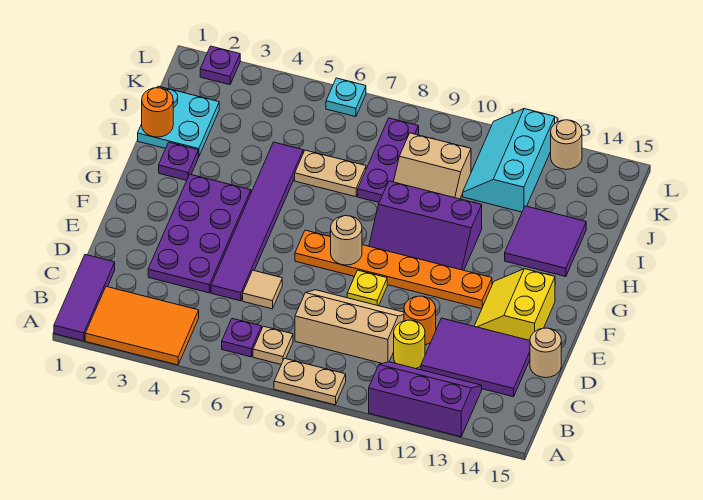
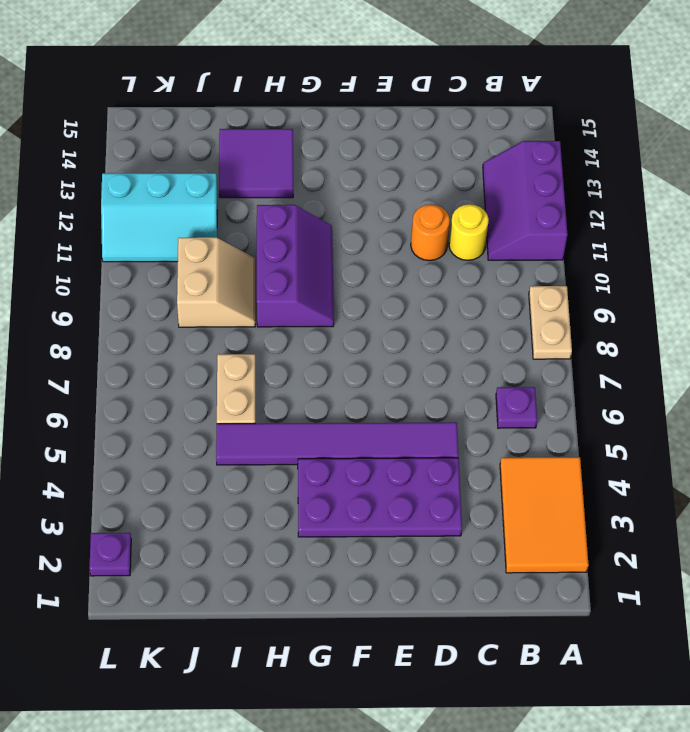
none -> purple 1x3 tile [54,255,115,341]
none -> tan 1x1 plate [253,326,293,364]
none -> tan 2x3 slope [295,290,404,364]
none -> purple 2x3 tile [421,318,530,397]

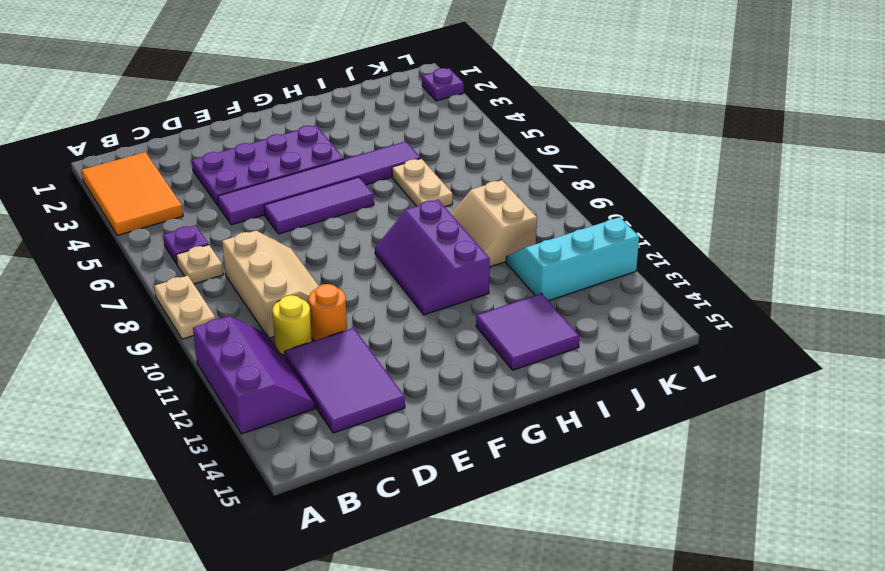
purple 1x3 tile [264,177,374,234] -> purple 1x3 tile moved to [54,255,115,341]
none -> tan 1x1 tile [243,270,282,309]
none -> tan 1x1 round brick [530,328,561,378]
none -> yellow 1x1 plate [347,270,387,306]
none -> yellow 2x2 slope [474,269,555,340]

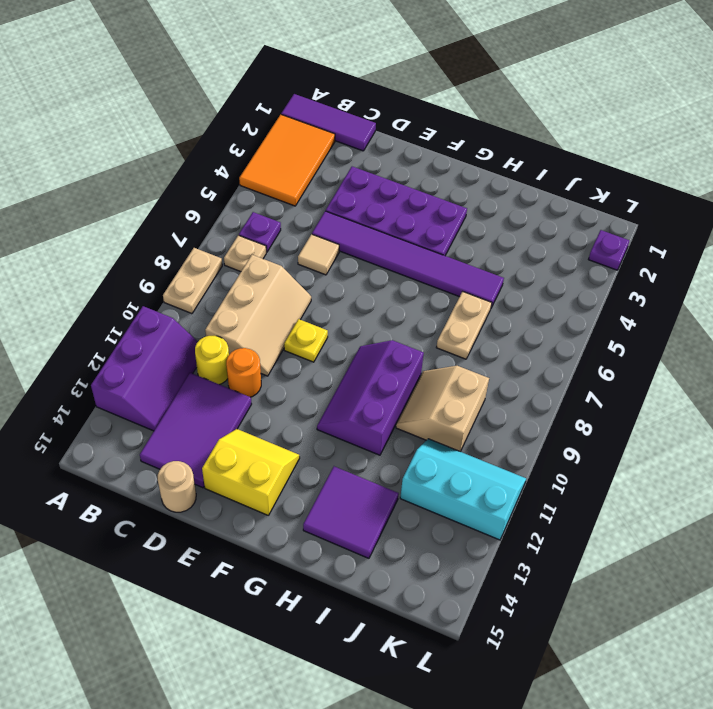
none -> orange 1x6 plate [295,230,492,309]
none -> purple 1x1 plate [159,142,198,180]
none -> cyan 2x2 plate [138,86,219,157]
none -> purple 1x3 plate [358,118,419,202]

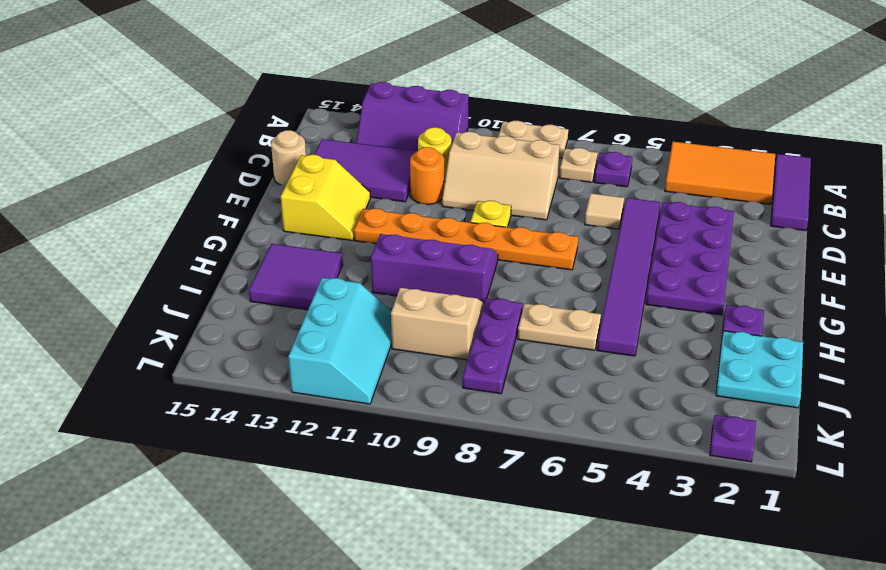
none -> cyan 1x1 plate [326,78,366,117]
none -> tan 1x1 round brick [551,120,582,169]
none -> tan 1x1 round brick [331,216,362,265]
none -> orange 1x1 round brick [142,88,173,137]

